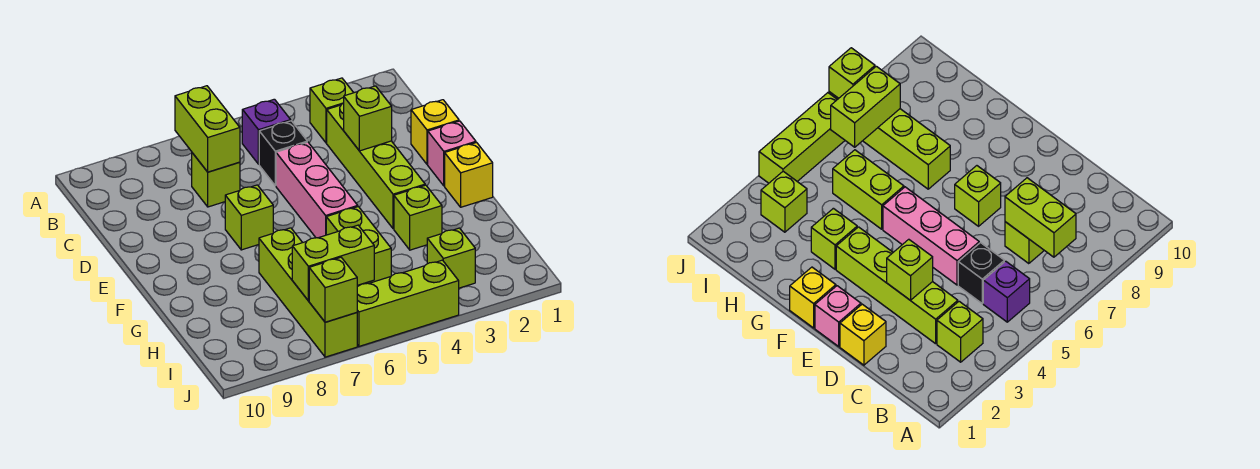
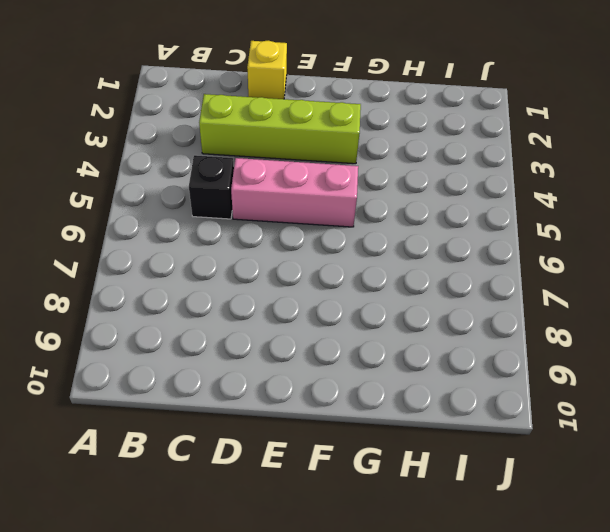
none -> lime 1x1 brick [310,78,354,143]
none -> purple 1x1 brick [242,99,291,164]
none -> lime 1x1 brick [192,153,240,207]

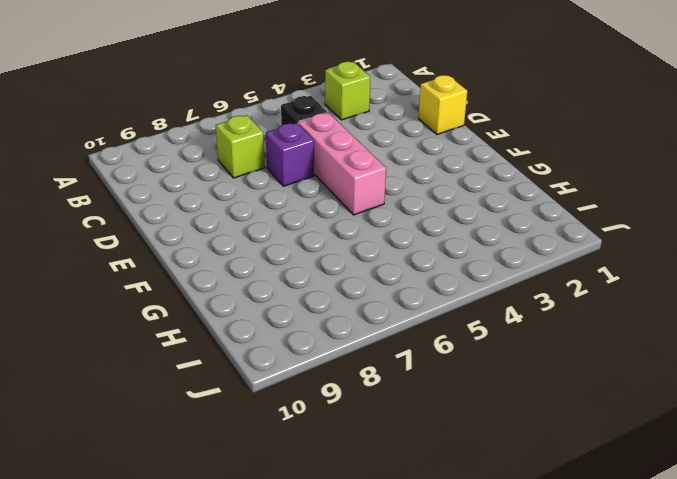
purple 1x1 brick [266,123,314,186] -> purple 1x1 brick moved to [242,99,291,164]
none -> lime 1x4 brick [327,103,425,229]
none -> pink 1x1 brick [428,121,476,186]
none -> lime 1x1 brick [225,185,273,250]

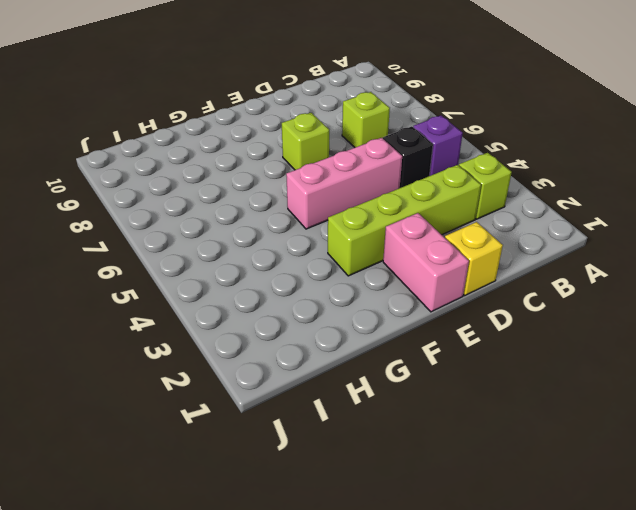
pink 1x2 brick [383,213,469,312] -> pink 1x1 brick [428,121,476,186]
none -> yellow 1x1 brick [445,143,493,207]
none -> lime 1x1 brick [394,185,442,250]
none -> lime 1x2 brick [326,207,391,287]

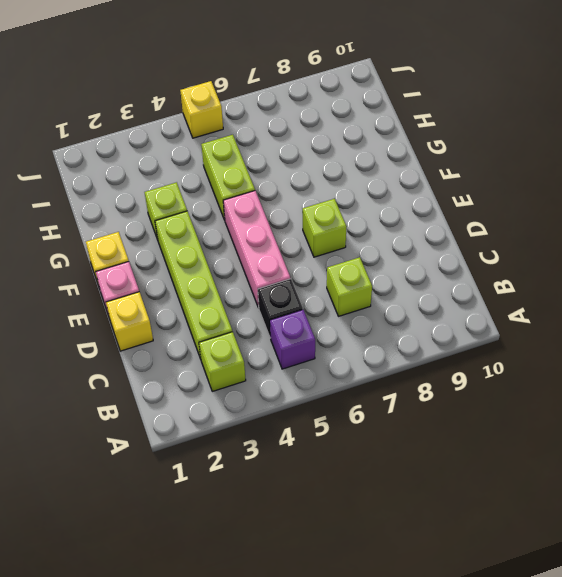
yellow 1x1 brick [180,81,223,138] -> lime 1x3 brick [357,260,459,346]
none -> lime 1x4 brick [259,228,357,357]
none -> lime 1x1 brick [427,228,475,288]
none -> lime 1x2 brick [175,86,240,172]

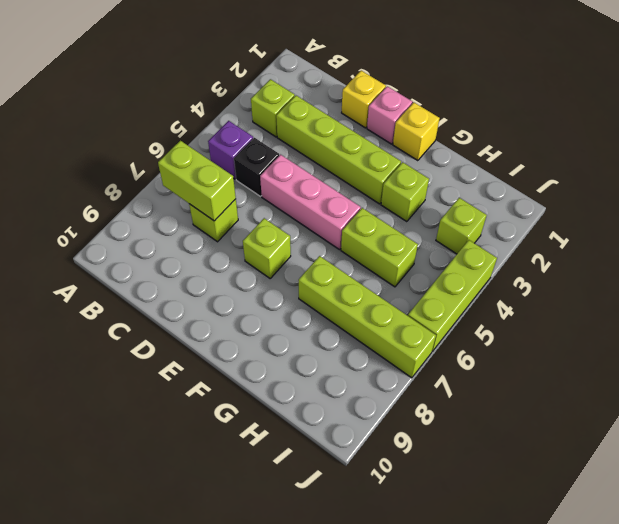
none -> lime 1x1 brick [344,86,392,151]
none -> lime 1x2 brick [292,225,374,301]
none -> lime 1x1 brick [309,257,357,322]

